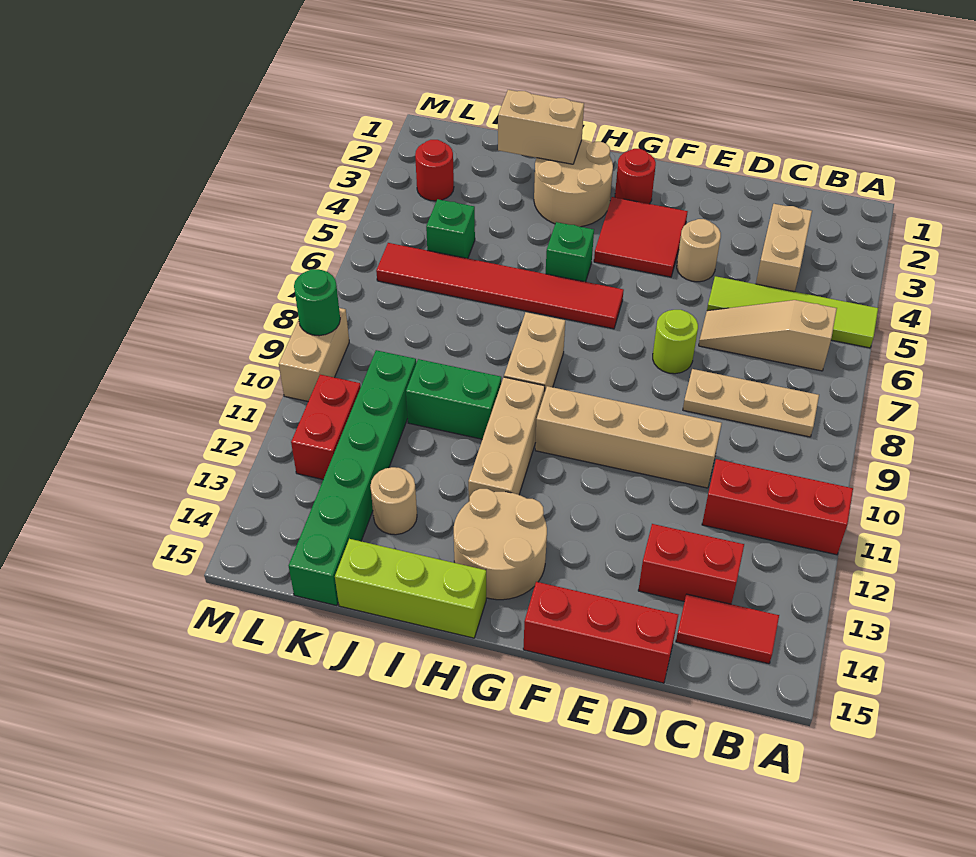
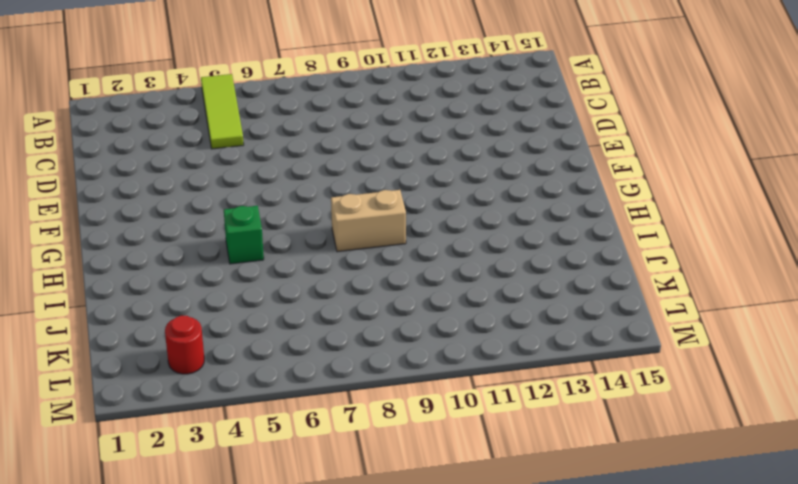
lime 1x3 tile [201,74,244,149] -> lime 1x4 tile [707,276,878,348]
none -> red 1x3 brick [702,459,853,555]
none -> tan 1x3 slope [699,300,837,371]
none -> tan 1x3 plate [683,369,819,437]

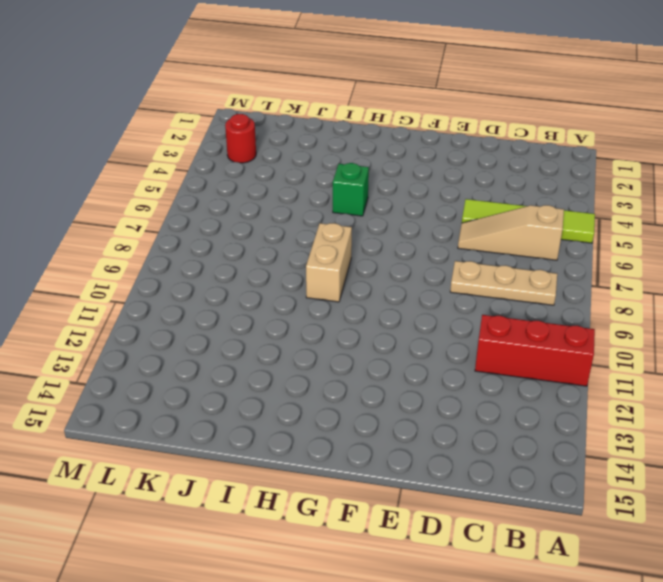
none -> red 1x2 tile [676,594,779,664]
none -> tan 1x2 brick [756,204,812,292]
none -> red 1x2 brick [638,524,744,604]

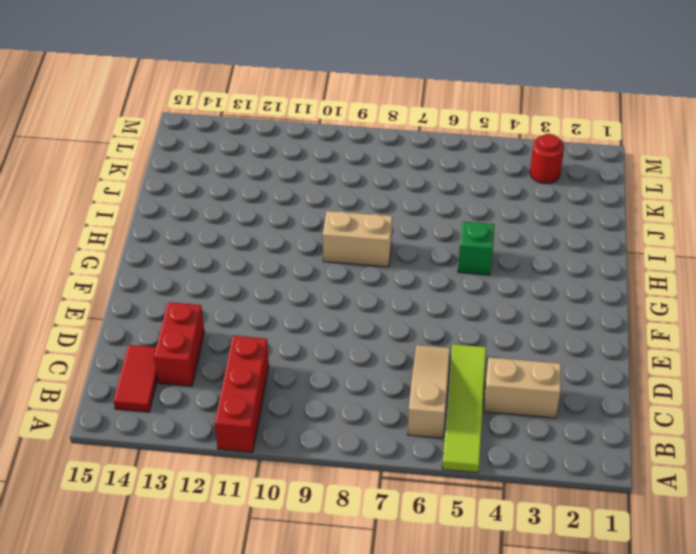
none -> tan 1x3 plate [683,369,819,437]
none -> tan 1x4 brick [535,386,722,488]
none -> red 1x3 brick [523,582,678,683]

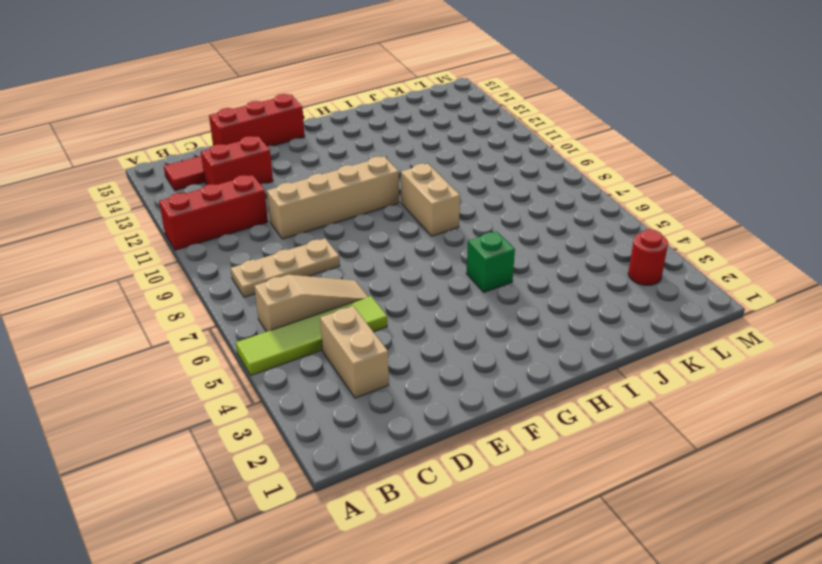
none -> tan 1x1 round brick [677,219,721,282]
none -> lime 1x1 round brick [653,310,698,374]
none -> red 2x2 tile [594,197,688,277]

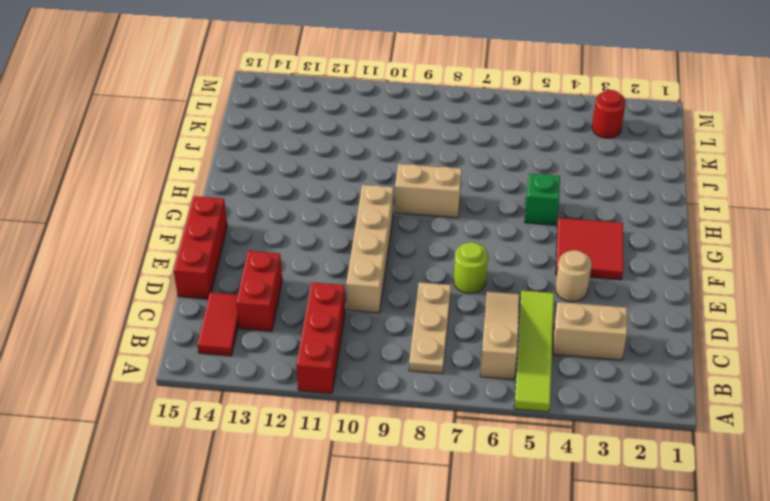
none -> red 1x1 round brick [615,149,656,204]
none -> red 1x6 tile [376,243,624,329]
none -> tan 2x2 round brick [454,489,547,600]

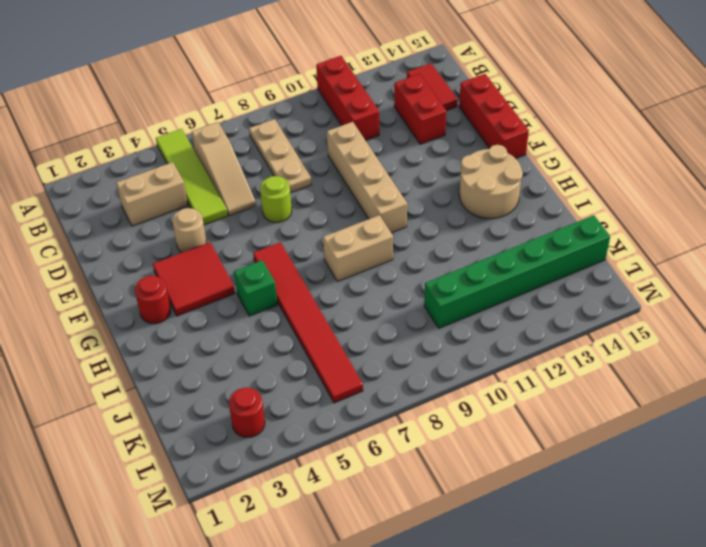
none -> tan 2x2 round brick [534,140,613,227]
none -> tan 1x3 brick [468,377,545,501]
none -> lime 1x3 brick [335,539,486,638]

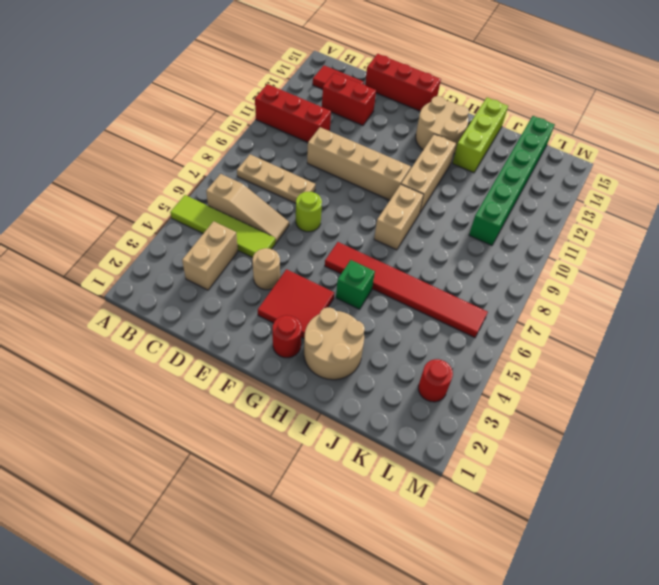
lime 1x3 brick [453,98,508,173] -> lime 1x3 brick turned to [335,539,486,638]
none -> green 1x2 brick [406,359,501,439]
none -> tan 1x1 round brick [370,467,417,535]
none -> green 1x1 brick [426,199,475,258]

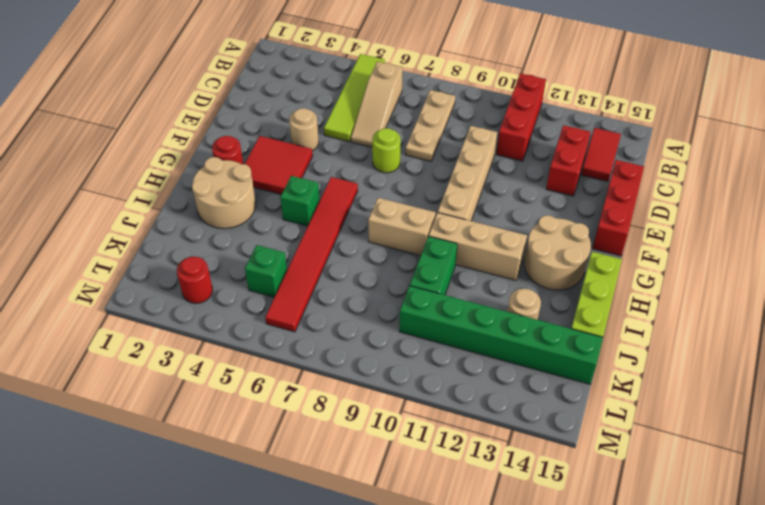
none -> tan 1x2 brick [756,204,812,292]
none -> red 1x2 brick [291,375,361,479]
none -> tan 1x2 brick [279,308,349,401]

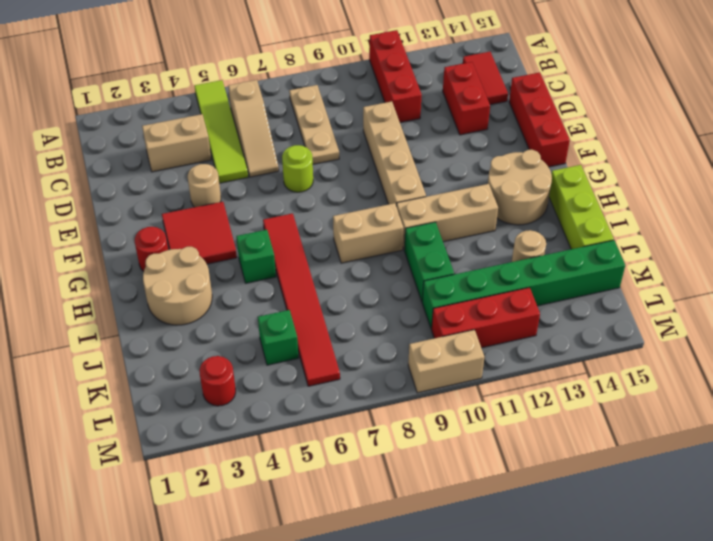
red 1x3 brick [432,287,540,348] -> red 1x2 brick [291,375,361,479]
none -> tan 1x2 brick [498,90,584,164]
none -> green 1x1 round brick [294,269,340,336]

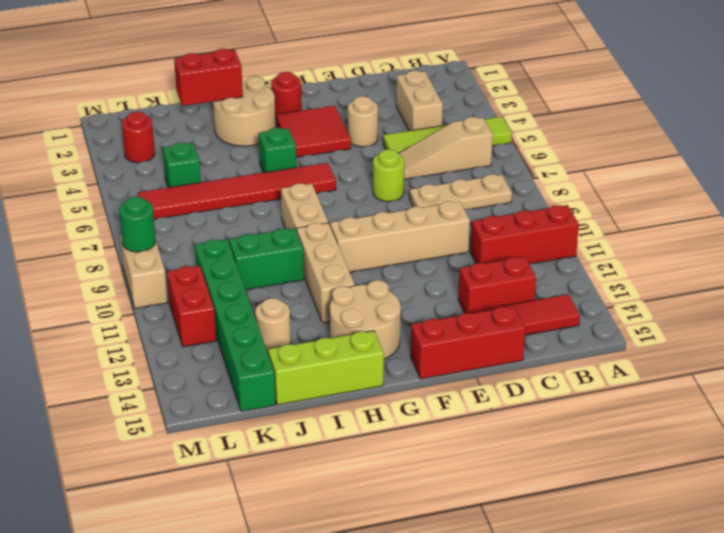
red 1x2 brick [174,49,243,106] -> tan 1x2 brick [498,90,584,164]

